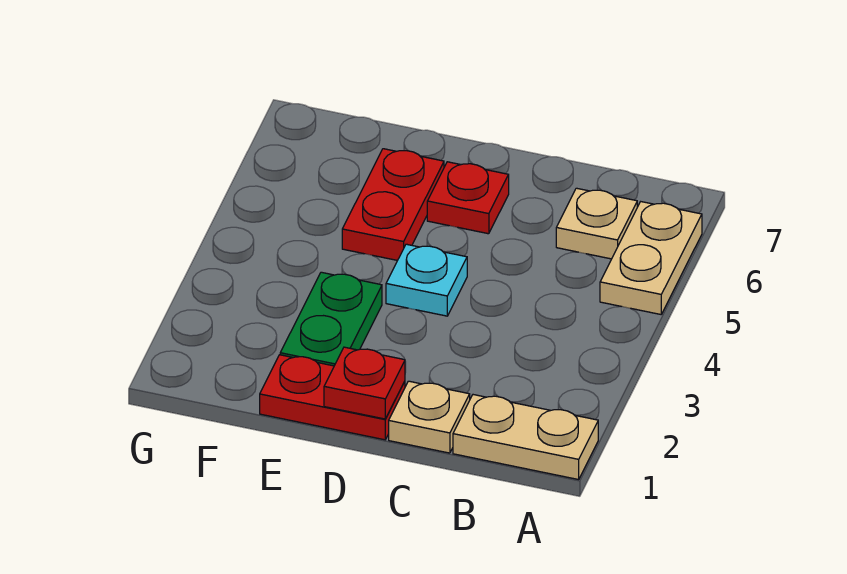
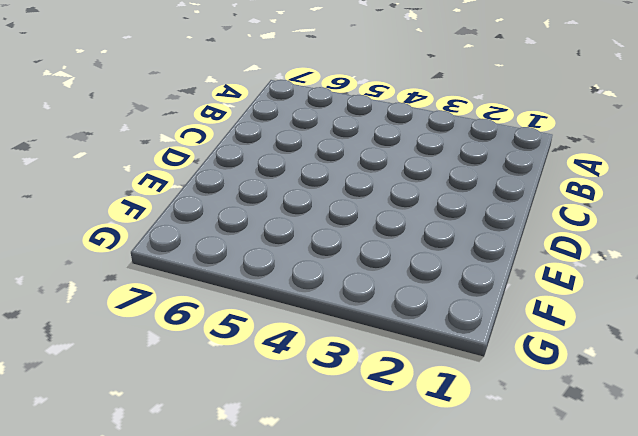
none -> tan 1x2 plate [453,395,598,480]
none -> tan 1x2 plate [600,202,702,314]

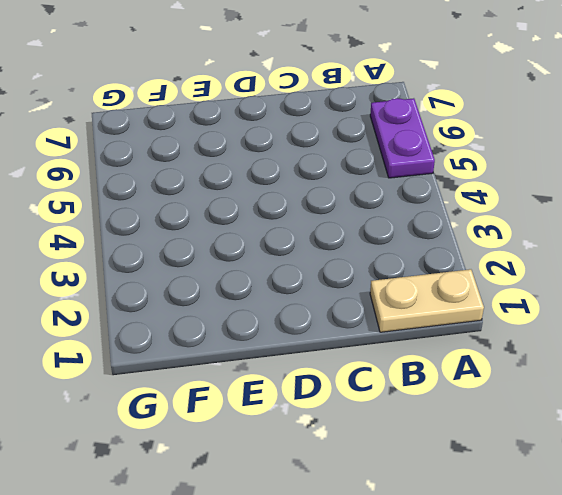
purple 1x2 plate [370,98,435,178] -> tan 1x2 plate [600,202,702,314]
none -> tan 1x1 plate [556,188,637,259]
none -> tan 1x1 plate [389,381,470,453]

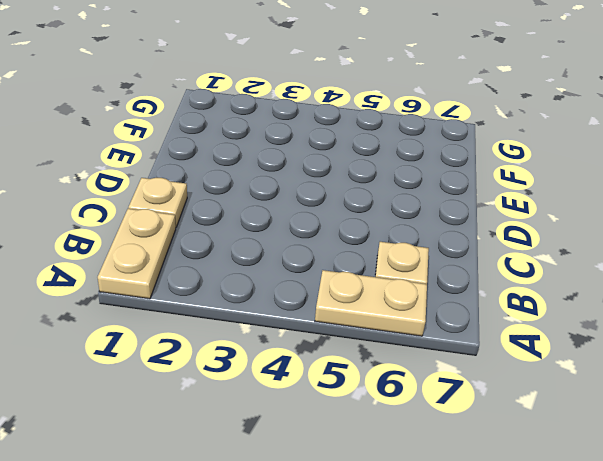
none -> red 1x2 plate [260,355,405,440]
none -> cyan 1x1 plate [386,244,467,316]

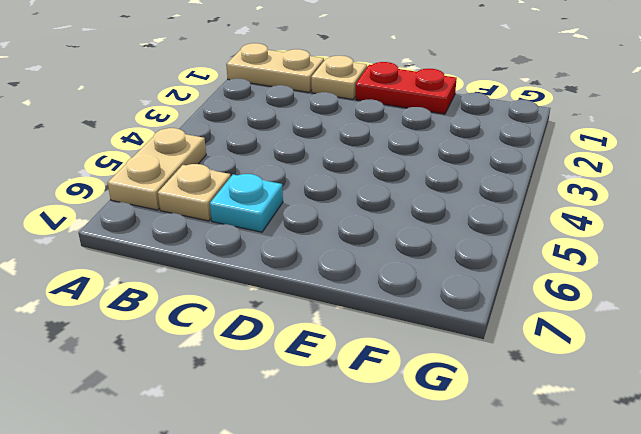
cyan 1x1 plate [210,174,283,232] -> cyan 1x1 plate moved to [386,244,467,316]
none -> red 1x1 plate [427,162,509,234]
none -> green 1x2 plate [280,272,382,366]

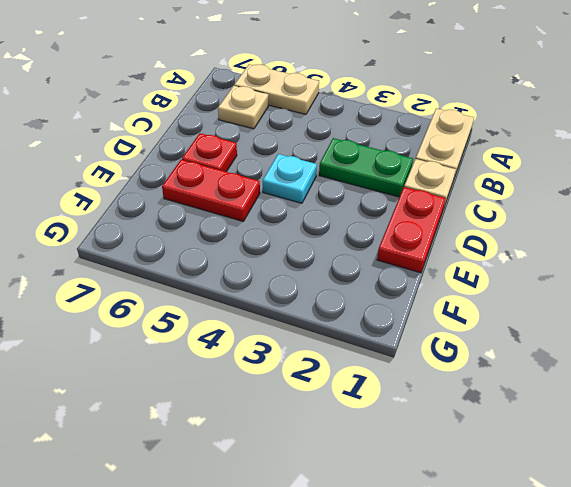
green 1x2 plate [319,138,413,197] -> green 1x2 plate moved to [280,272,382,366]
none -> red 1x1 plate [324,347,405,419]

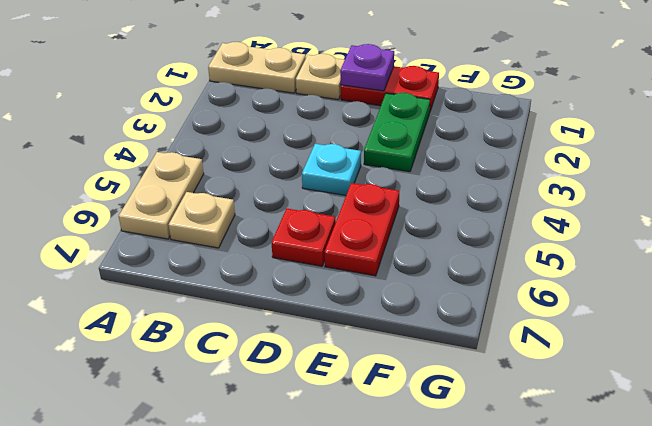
purple 1x1 plate [340,44,394,91] -> red 1x1 plate [324,347,405,419]

